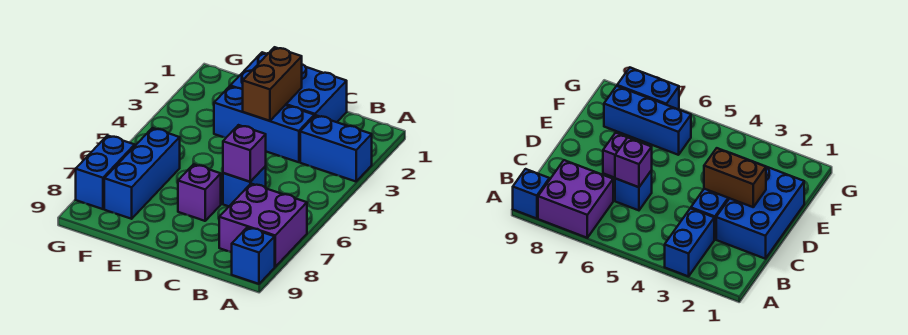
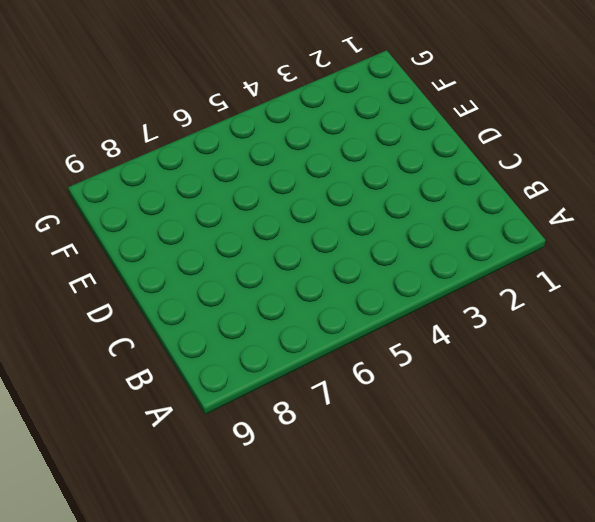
none -> blue 1x2 brick [300,115,372,181]
none -> purple 2x2 brick [219,184,307,267]

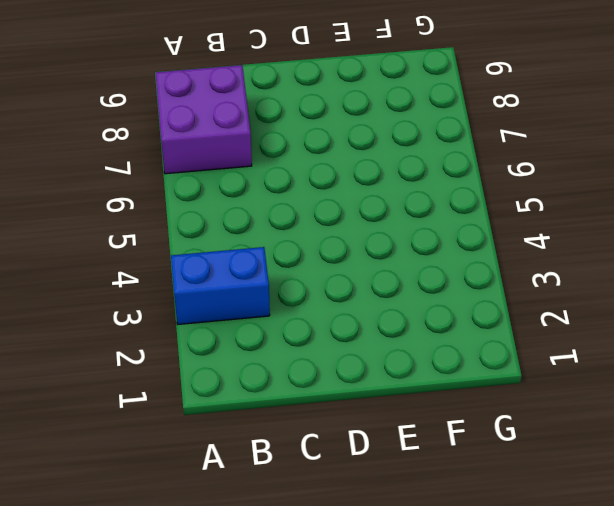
none -> blue 1x1 brick [231,227,275,284]
none -> blue 2x3 brick [230,52,347,122]

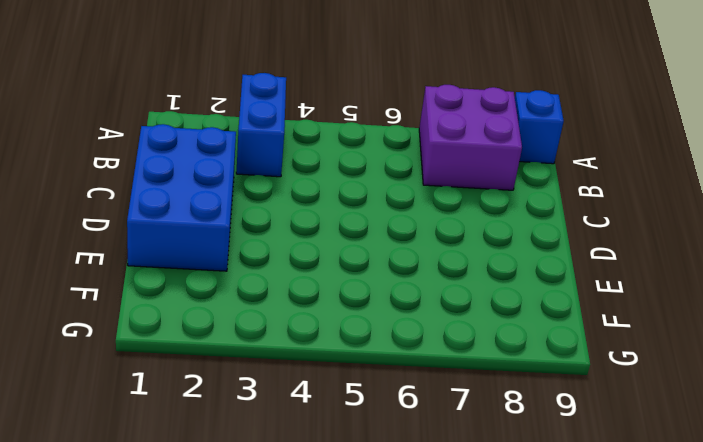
none -> blue 1x3 brick [214,86,314,162]
none -> blue 1x1 brick [223,166,266,206]

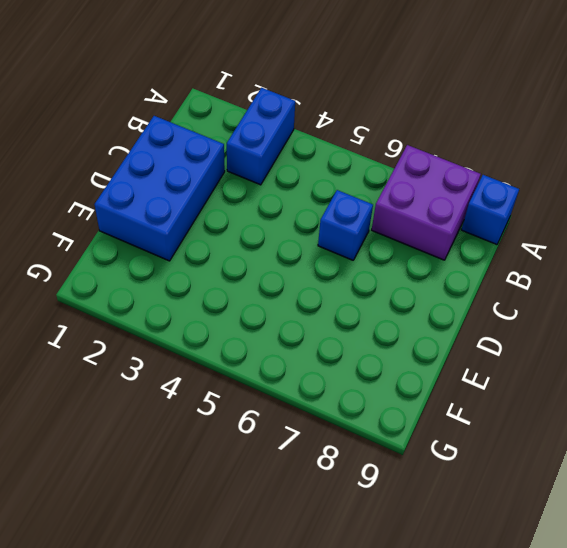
none -> blue 1x3 brick [214,86,314,162]
none -> purple 1x1 brick [178,164,221,221]

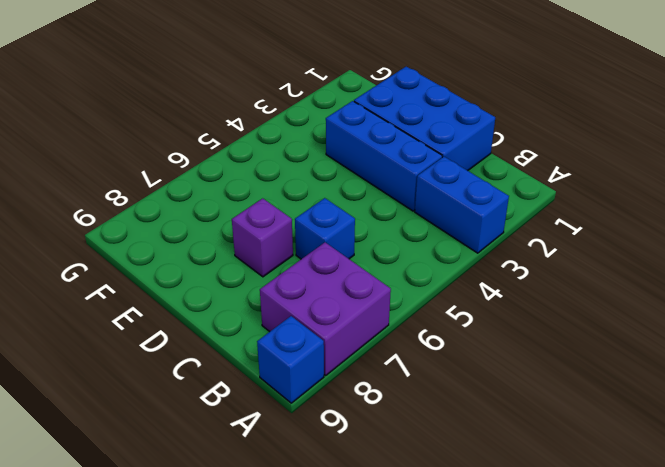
none -> blue 1x3 brick [104,128,180,219]
none -> blue 1x2 brick [76,135,135,209]

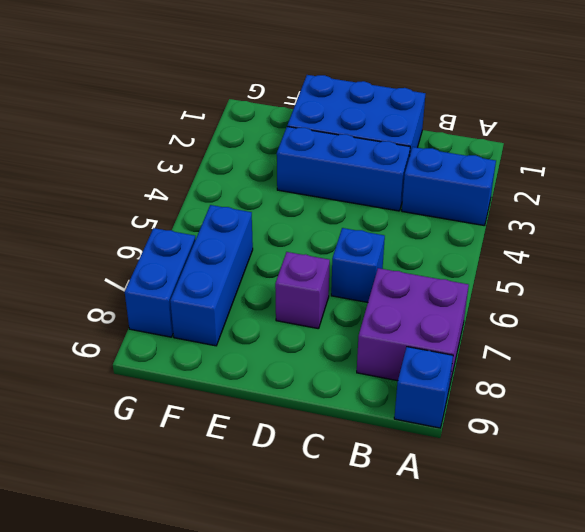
none -> purple 1x1 brick [223,125,266,182]
none -> brown 1x2 brick [243,47,302,121]

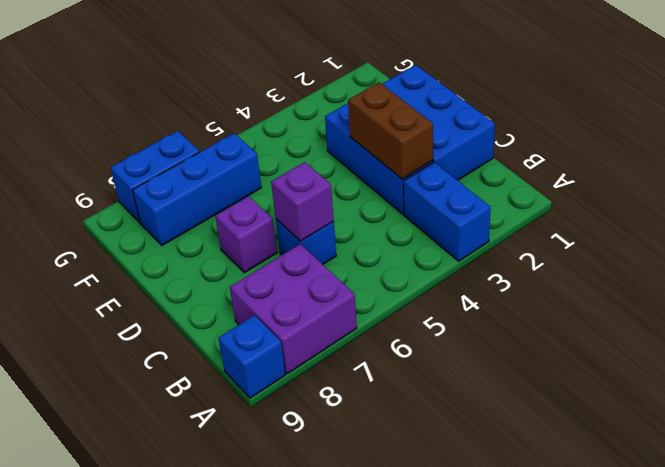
brown 1x2 brick [348,82,433,179] -> brown 1x2 brick turned to [243,47,302,121]

